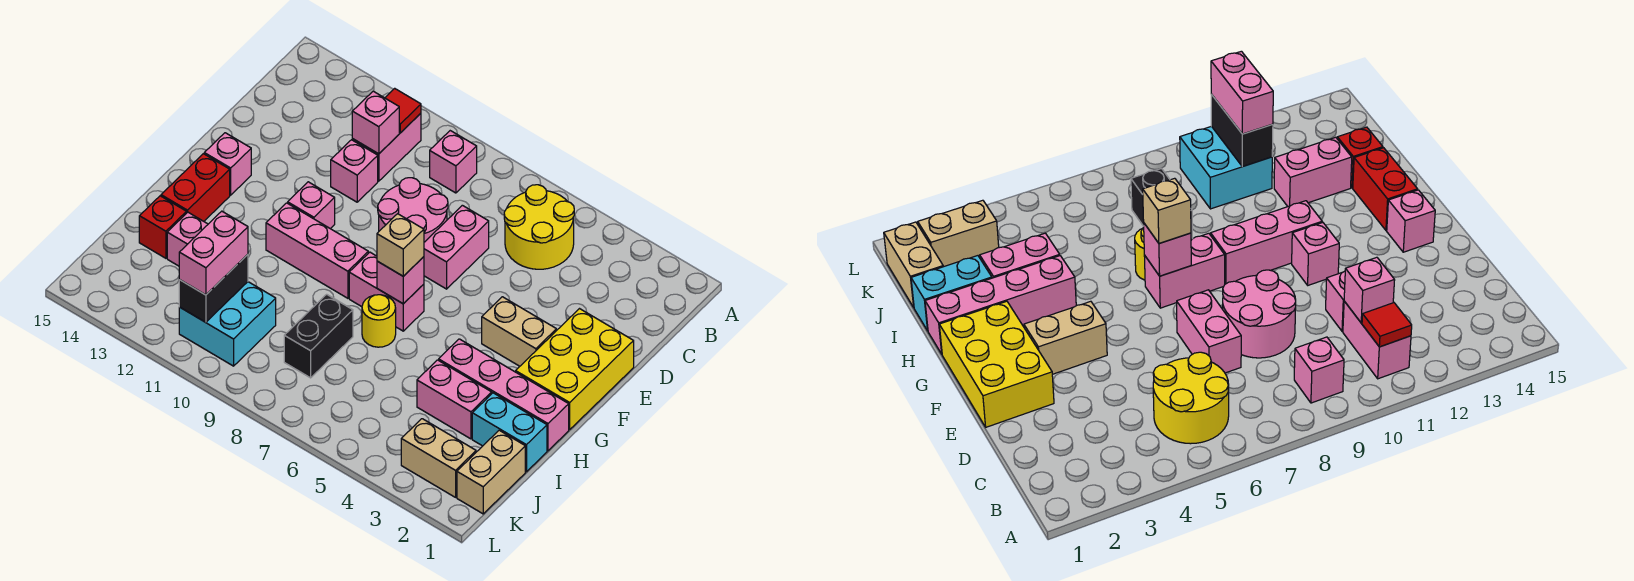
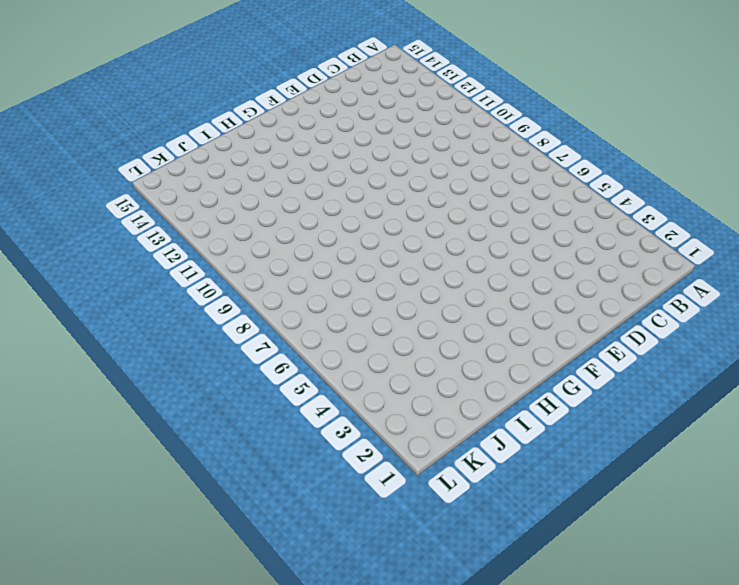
none -> yellow 2x2 round brick [504,185,574,269]
none -> pink 1x1 brick [430,131,477,193]
none -> pink 1x2 brick [352,113,421,181]

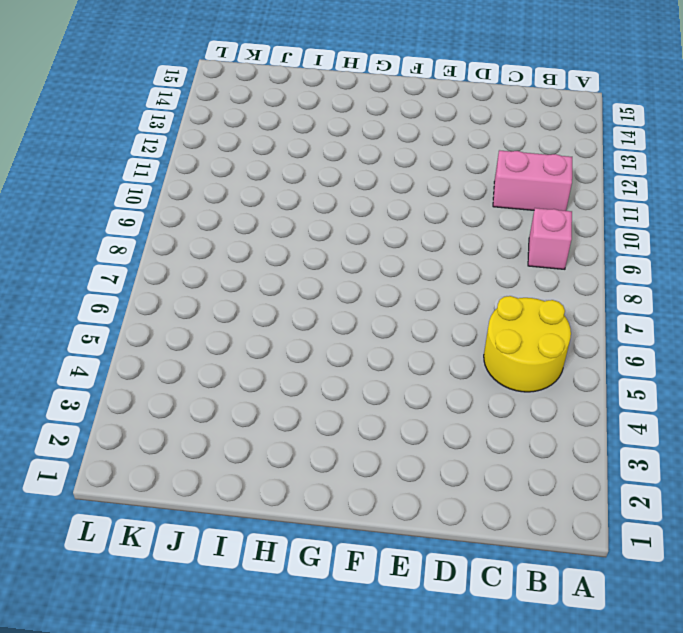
none -> pink 1x2 brick [424,205,489,289]
none -> pink 2x2 round brick [378,178,448,242]
none -> pink 1x1 brick [331,140,378,202]

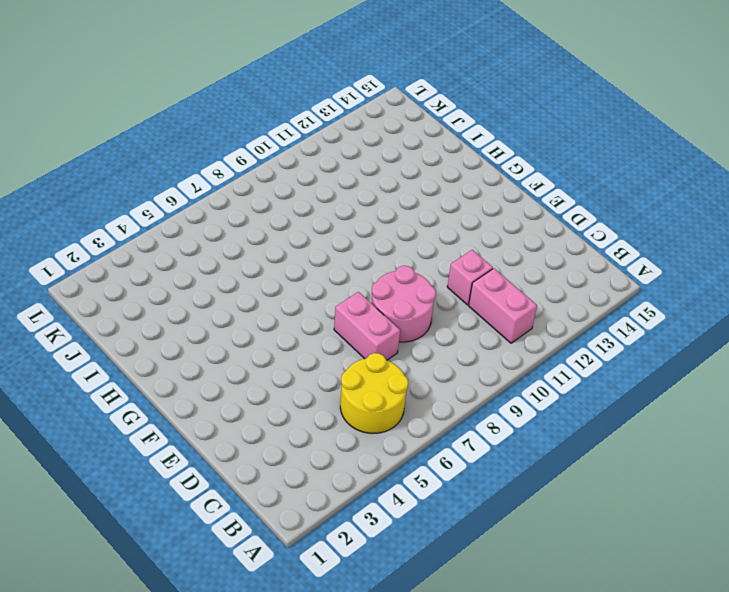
none -> pink 1x1 brick [430,131,477,193]
none -> yellow 2x3 brick [516,309,634,430]
none -> tan 1x2 brick [482,297,556,366]

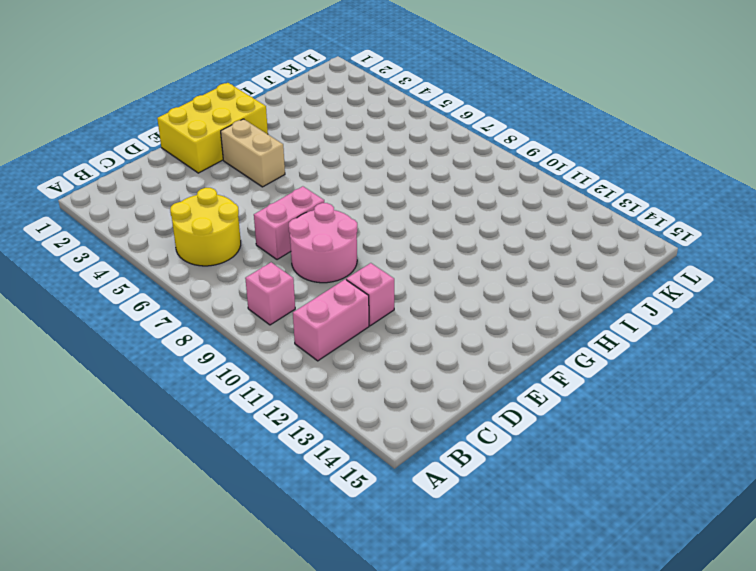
none -> pink 1x1 brick [288,182,335,229]
none -> pink 1x1 brick [204,133,251,195]
none -> pink 1x2 brick [349,252,424,331]

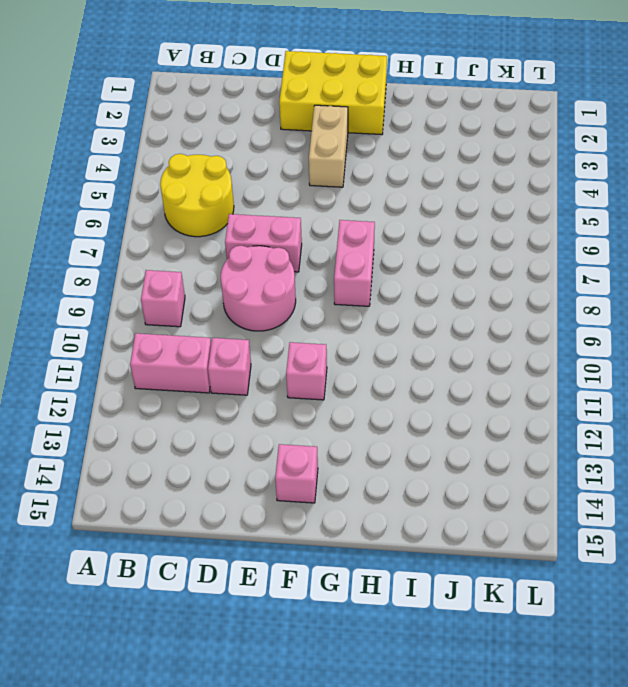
none -> pink 1x3 brick [266,203,368,298]
none -> red 1x2 brick [161,154,230,221]
none -> pink 1x4 brick [439,339,569,451]

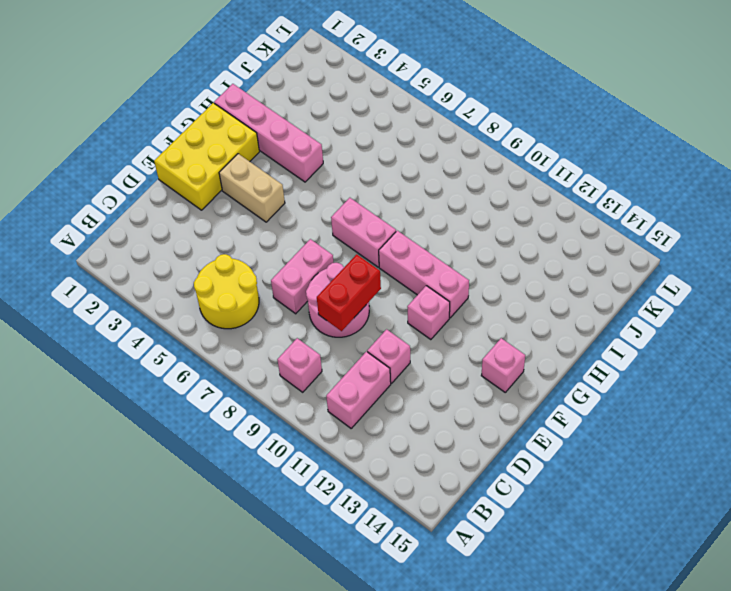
red 1x2 brick [317,254,381,331] -> red 1x2 brick moved to [161,154,230,221]
none -> yellow 1x1 round brick [362,295,396,347]
none -> cyan 1x2 brick [472,393,547,472]
none -> pink 1x2 brick [417,360,492,439]

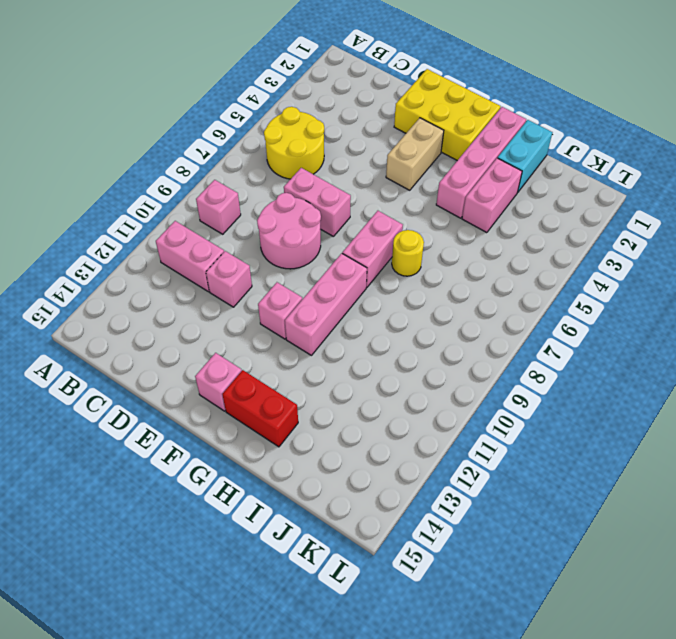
none -> black 1x2 brick [284,294,353,378]
none -> pink 1x2 brick [167,212,208,266]
none -> red 1x1 brick [139,196,186,258]

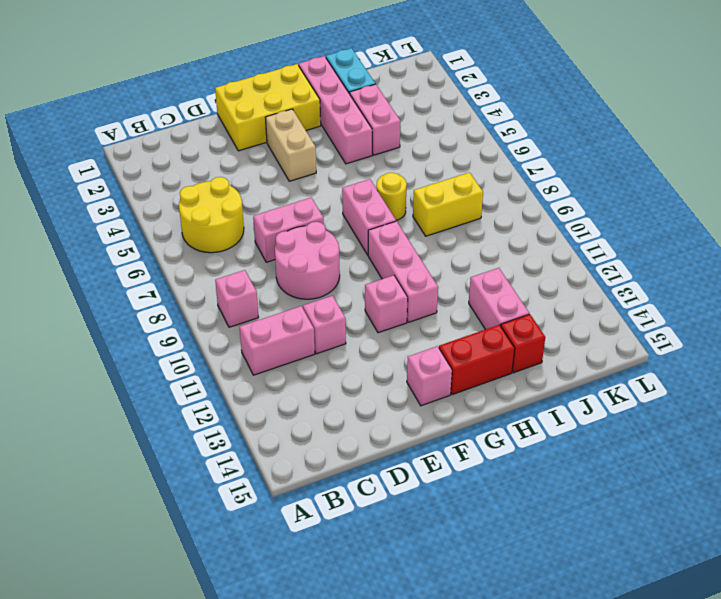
yellow 1x2 brick [413,173,483,236] -> black 1x2 brick [284,294,353,378]
none -> tan 1x2 brick [457,430,525,514]
none -> cyan 2x2 brick [179,282,276,366]
none -> tan 1x2 brick [401,419,476,497]

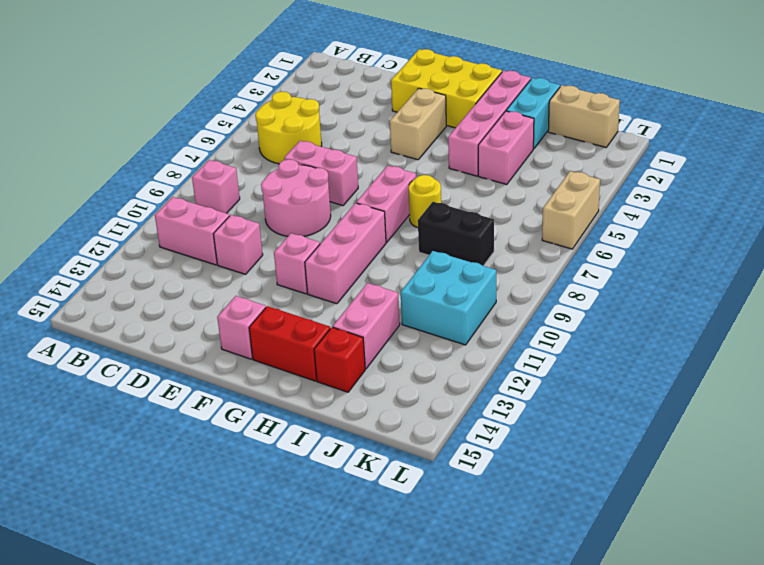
tan 1x2 brick [542,171,600,249] -> tan 1x2 brick moved to [401,419,476,497]
none -> red 1x1 tile [385,88,421,133]
none -> pink 1x1 brick [352,91,399,154]
none -> pink 1x1 brick [377,257,424,304]

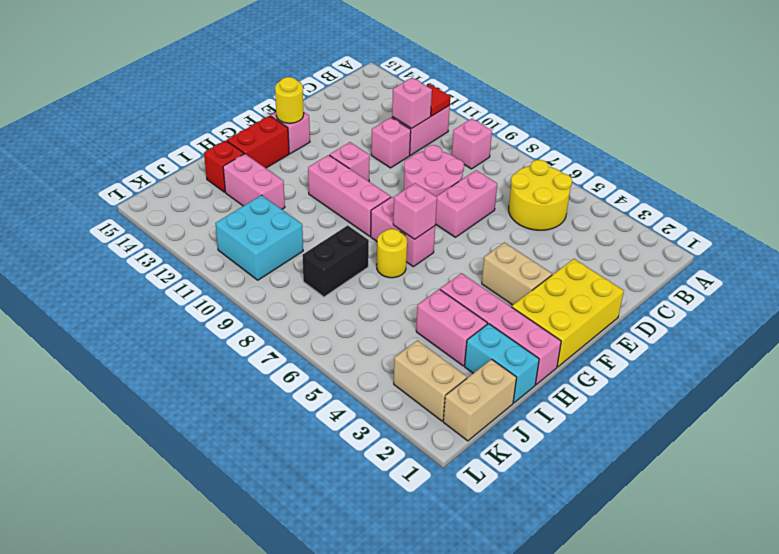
yellow 1x1 round brick [275,77,304,123] -> none
none -> black 1x2 brick [179,254,248,322]
none -> tan 1x1 brick [377,214,424,276]
none -> pink 1x2 brick [179,211,248,295]

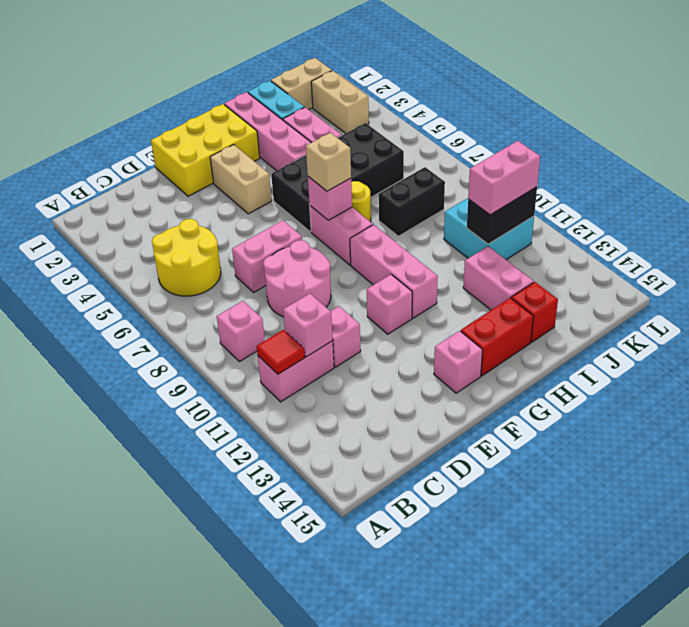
black 2x4 brick [271,123,404,232] -> none

